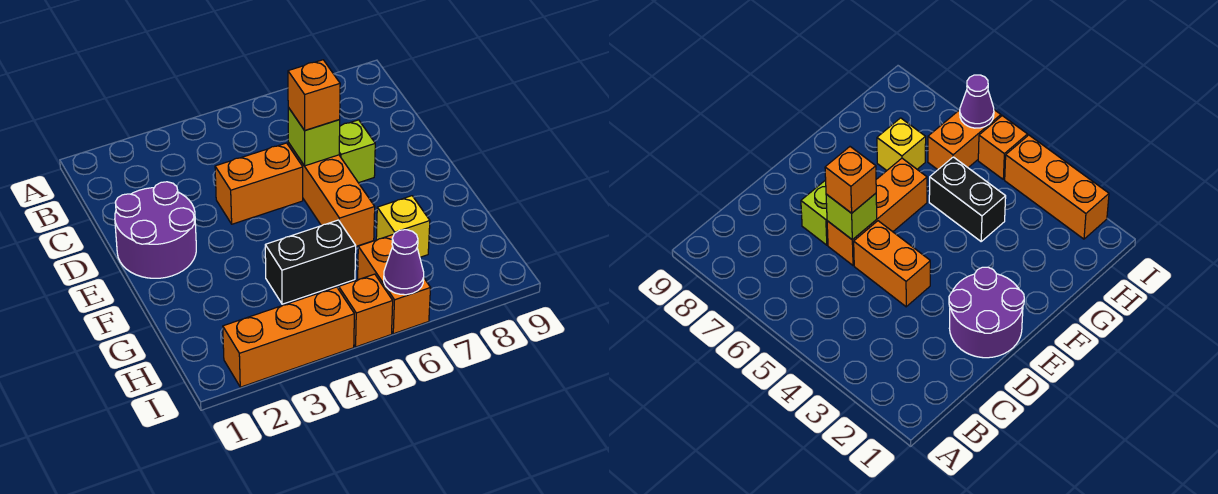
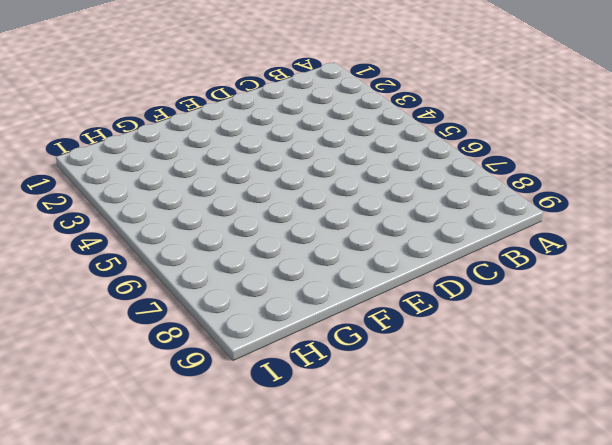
none -> purple 2x2 round brick [115,182,196,278]
none -> orange 1x2 brick [215,143,303,224]
none -> orange 1x3 brick [288,143,375,246]

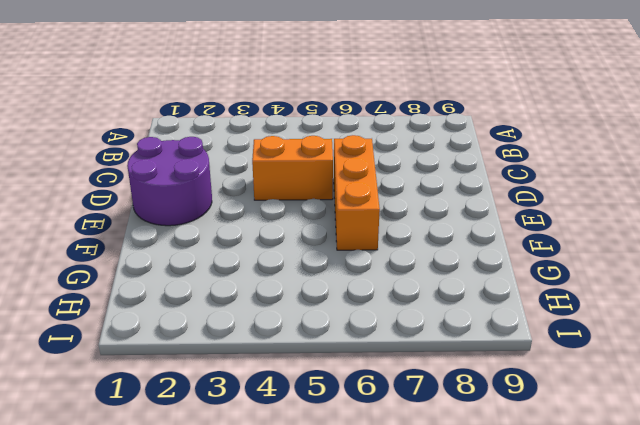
none -> lime 1x1 brick [339,120,375,183]
none -> black 1x2 brick [265,220,356,304]
none -> yellow 1x1 brick [376,196,430,257]

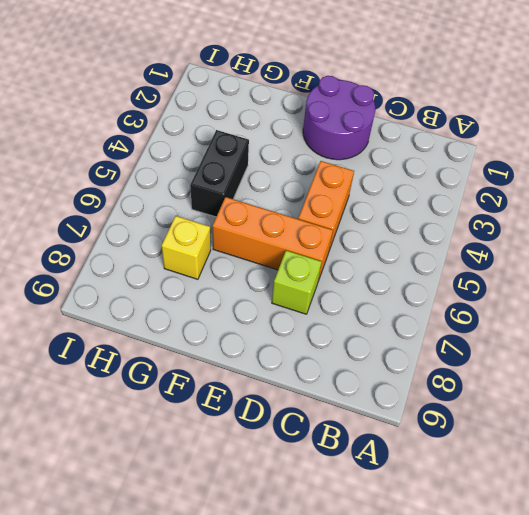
none -> orange 1x2 brick [358,234,431,334]
none -> orange 1x3 brick [223,287,354,387]
none -> orange 1x1 brick [339,274,393,347]

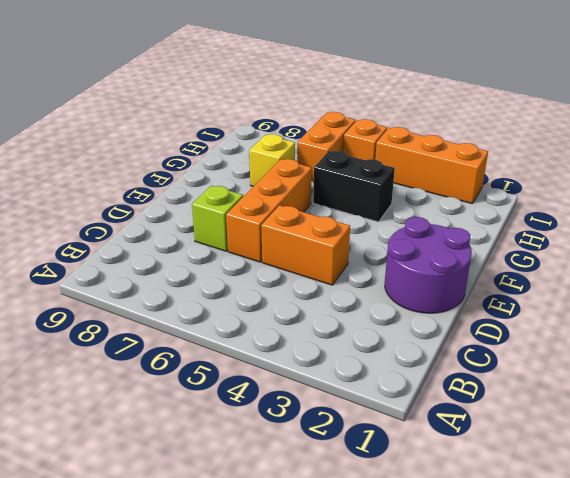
none -> lime 1x1 brick [288,108,340,166]
none -> purple 1x1 cone [384,230,424,295]
none -> orange 1x1 brick [288,60,340,130]

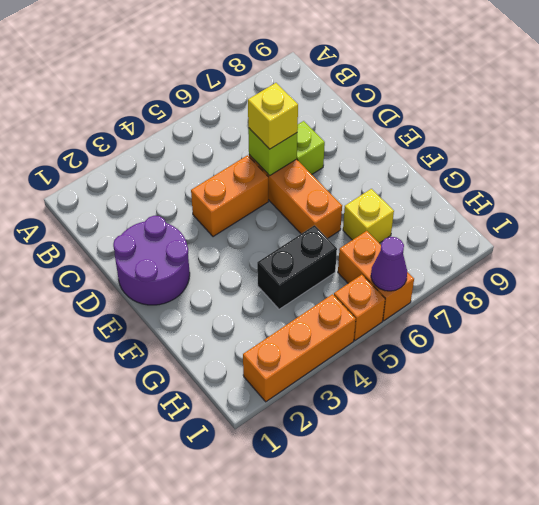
yellow 1x1 brick [248,83,298,149] -> orange 1x1 brick [288,60,340,130]

